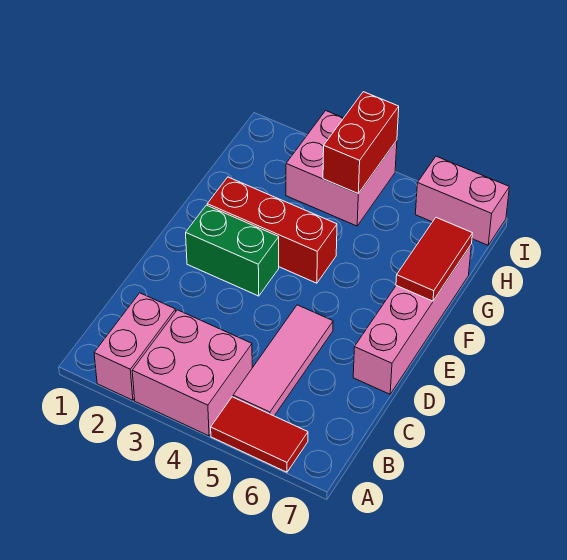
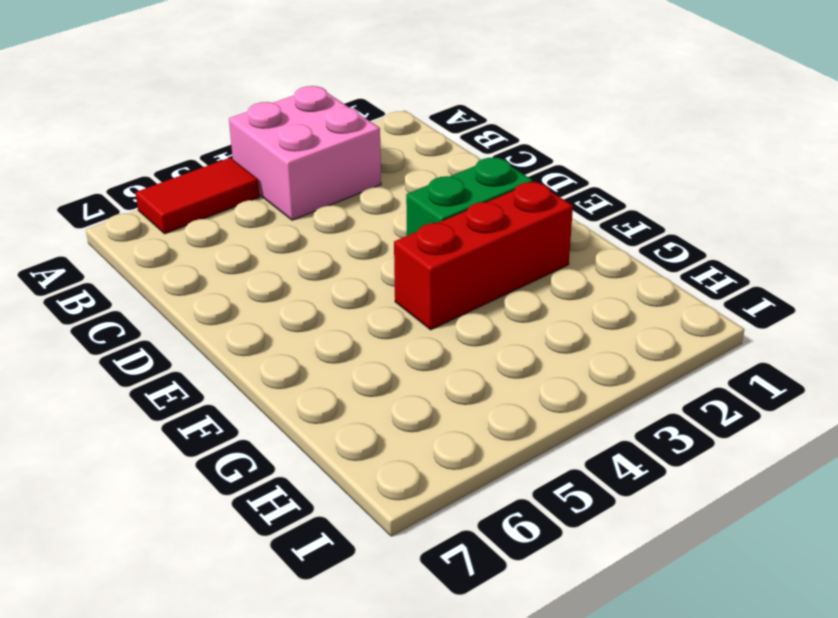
none -> pink 1x2 brick [94,293,176,400]
none -> pink 1x3 tile [233,305,333,416]

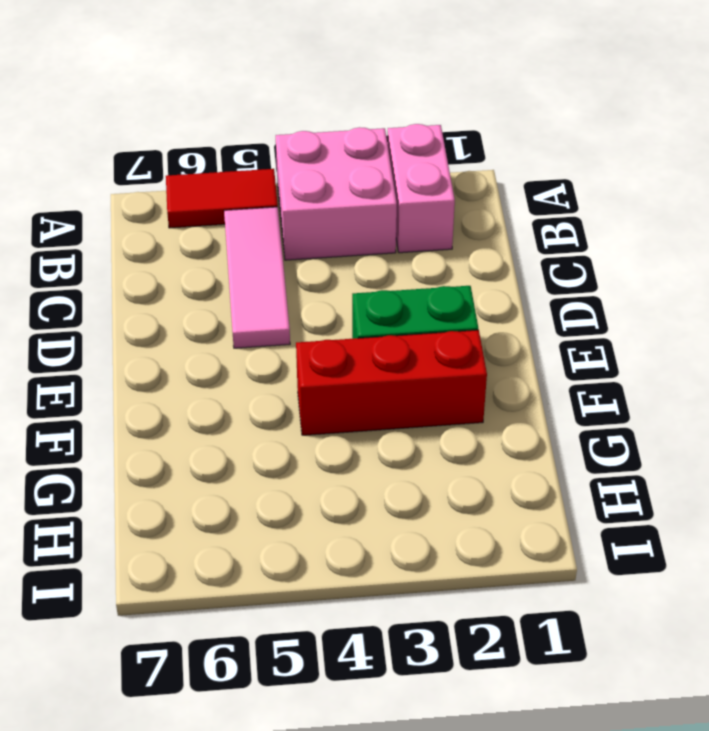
none -> pink 1x4 brick [353,245,471,394]
none -> pink 2x2 brick [286,111,397,226]

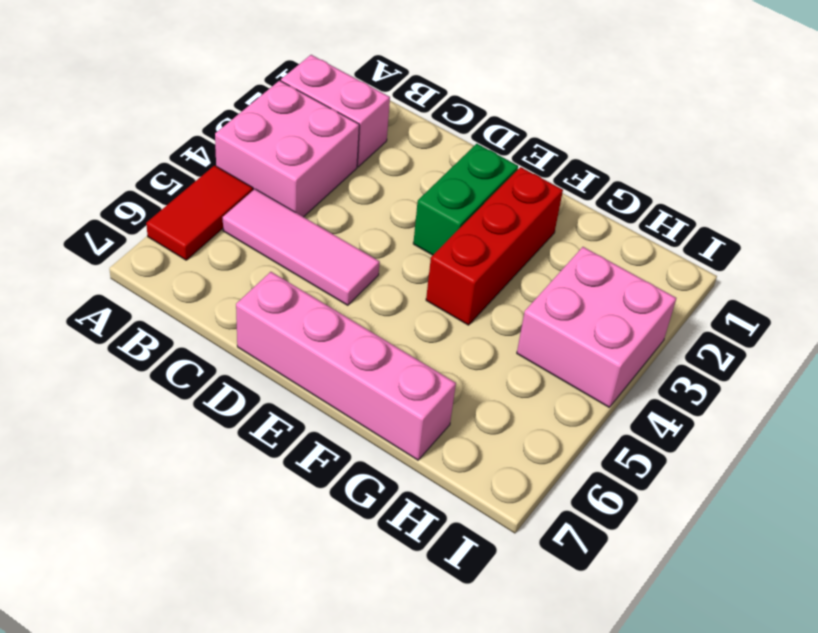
none -> pink 1x2 brick [415,156,509,245]
none -> red 1x2 tile [396,218,472,301]

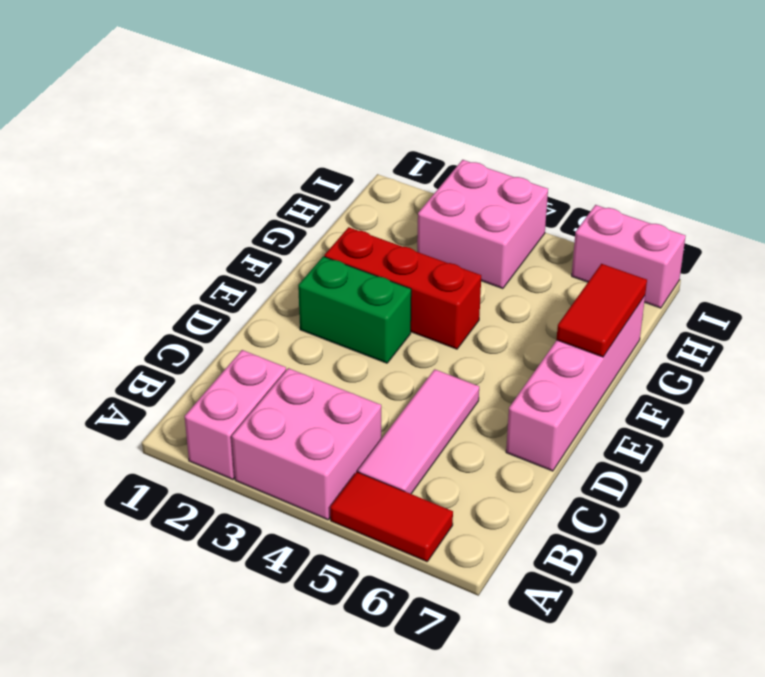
none -> red 1x2 brick [323,92,399,194]

